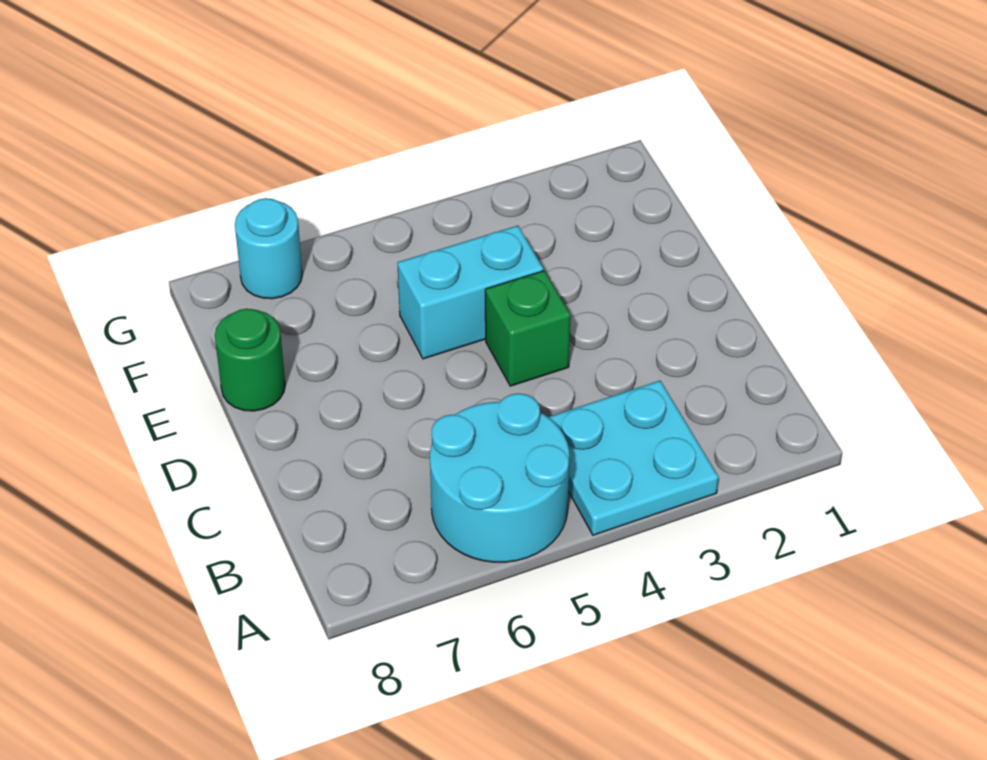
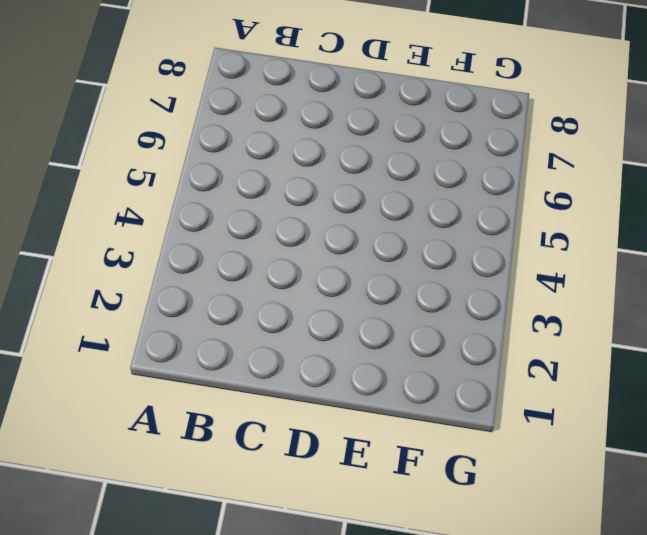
none -> cyan 2x2 plate [548,381,718,535]
none -> cyan 2x2 round brick [430,393,570,562]

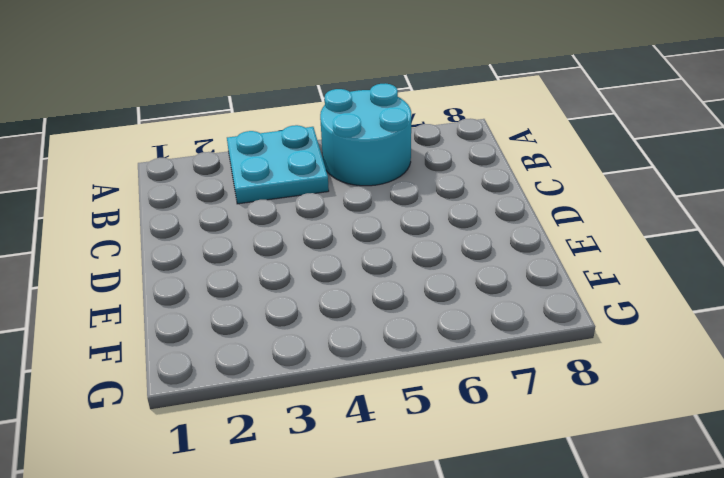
none -> green 1x1 brick [485,271,571,386]
none -> cyan 1x2 brick [398,226,543,359]

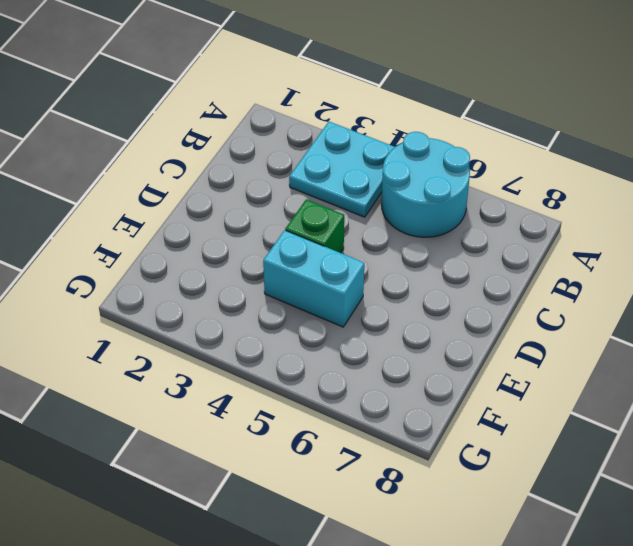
none -> green 1x1 round brick [215,309,285,411]
none -> cyan 1x1 round brick [235,198,302,299]

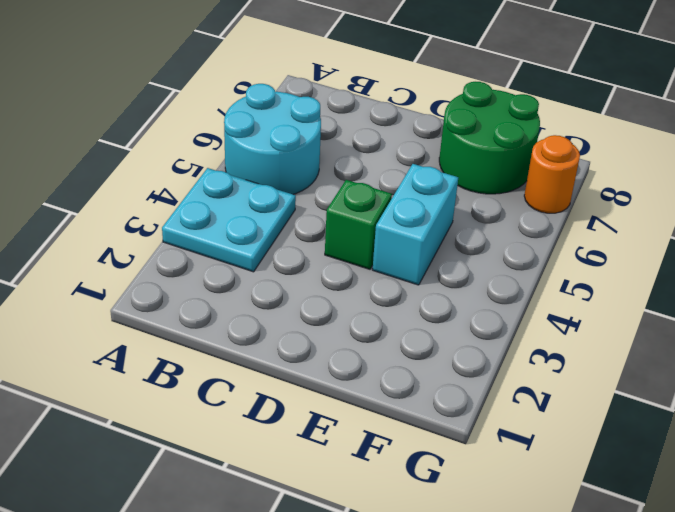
green 2x2 round brick [439,82,540,194] -> green 1x1 round brick [215,309,285,411]
orange 1x1 round brick [524,135,580,213] -> cyan 1x1 round brick [235,198,302,299]

